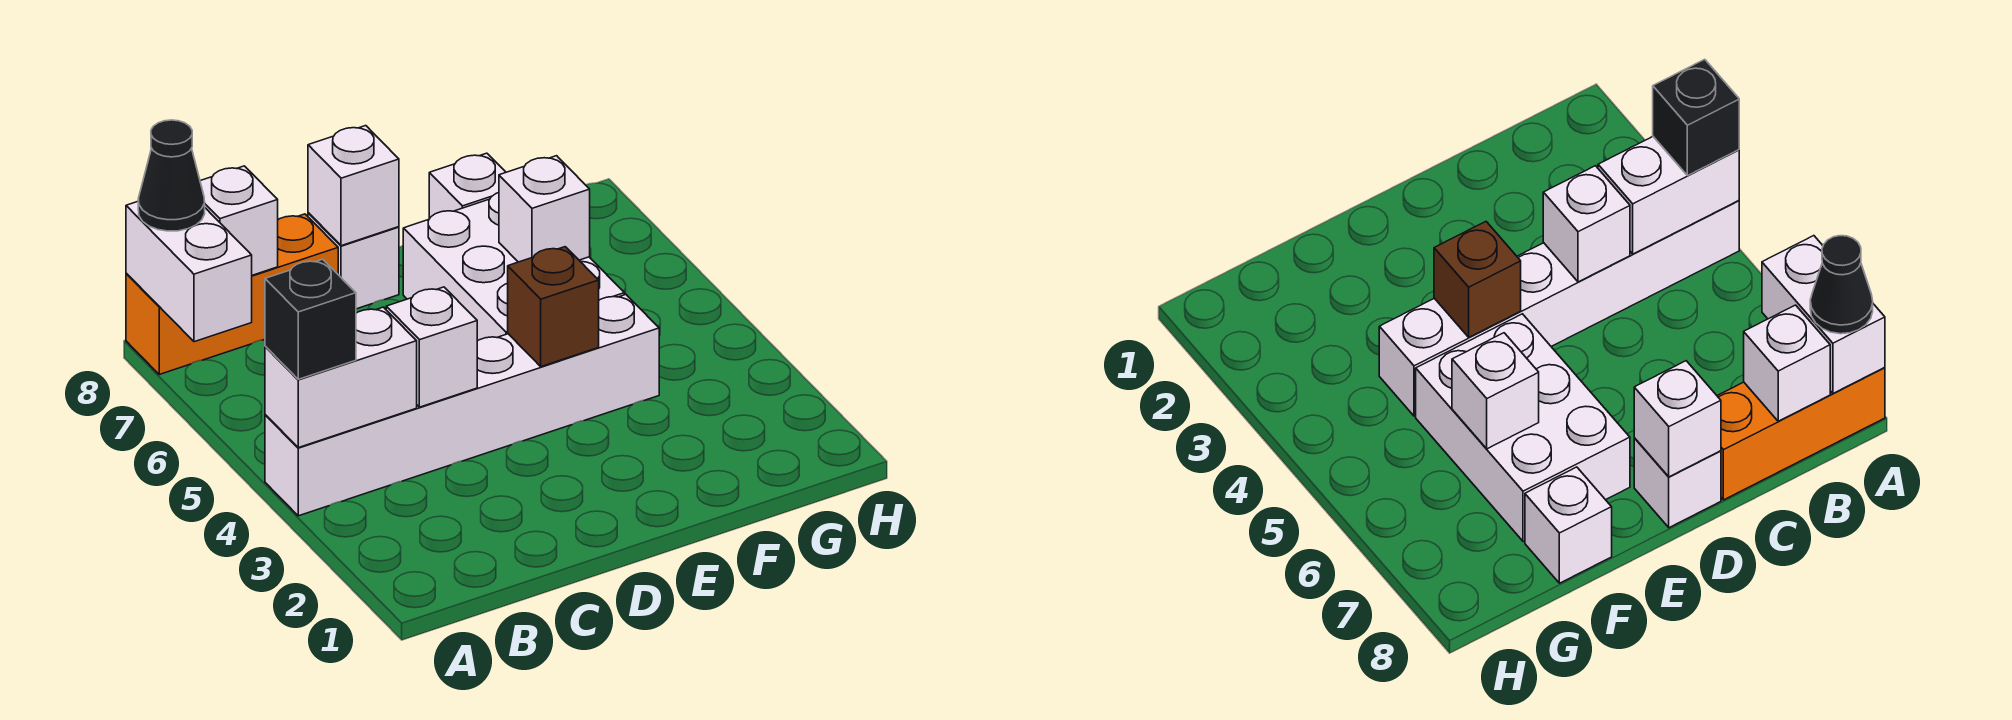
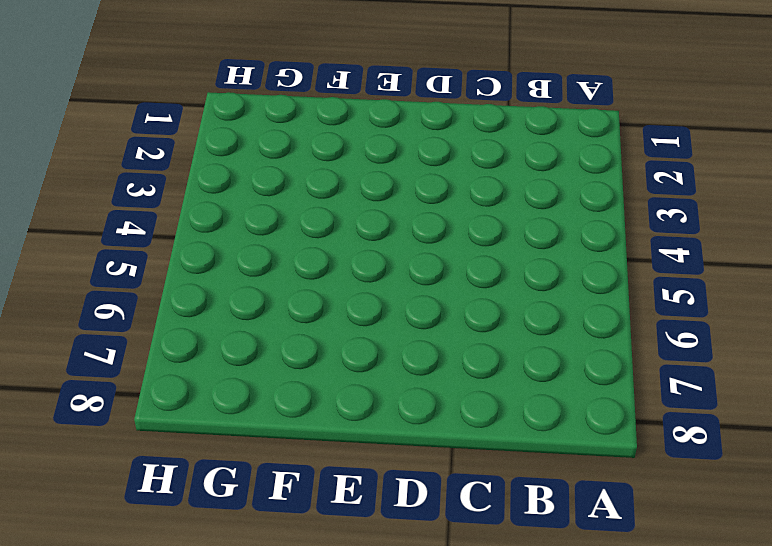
none -> white 1x6 brick [265,295,659,516]
none -> orange 1x3 brick [126,214,338,374]
none -> white 1x1 brick [308,213,399,309]

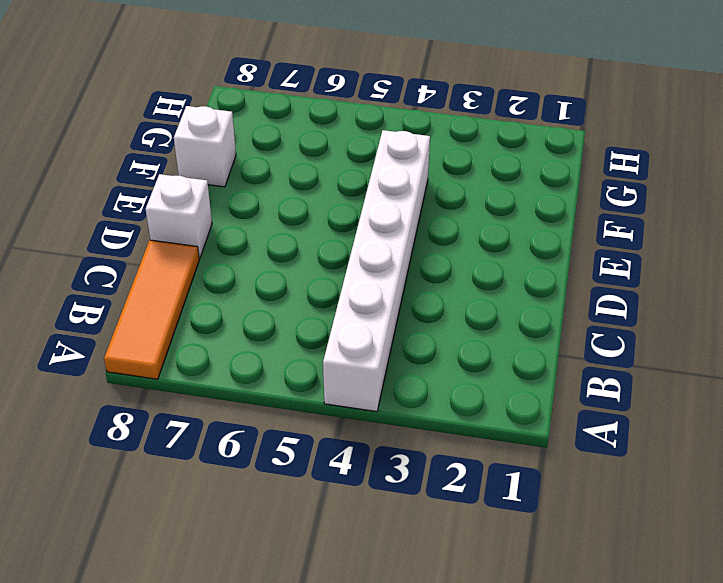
orange 1x3 tile [104,240,199,379] -> orange 1x3 brick [126,214,338,374]
none -> white 2x3 brick [403,193,624,341]
none -> white 1x2 brick [265,307,417,448]
none -> white 1x2 brick [126,202,252,342]

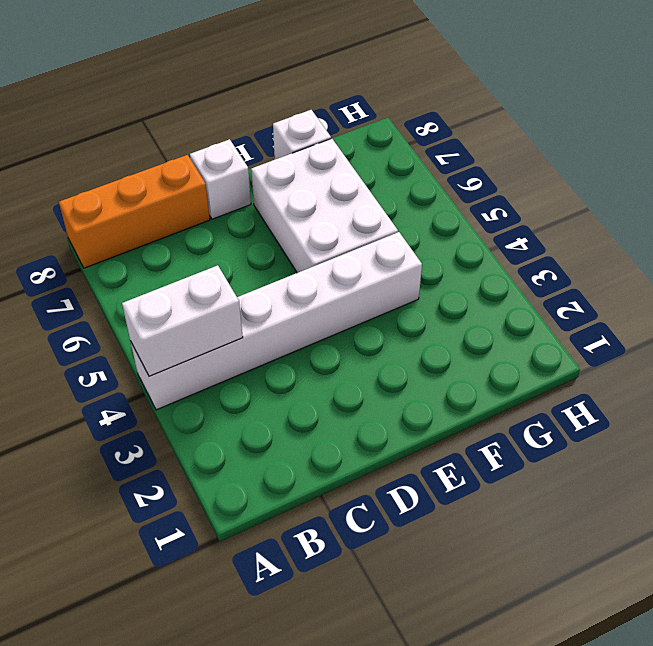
none -> white 1x2 brick [126,202,252,342]
none -> white 1x1 brick [200,166,278,275]
none -> white 1x1 brick [386,287,477,407]

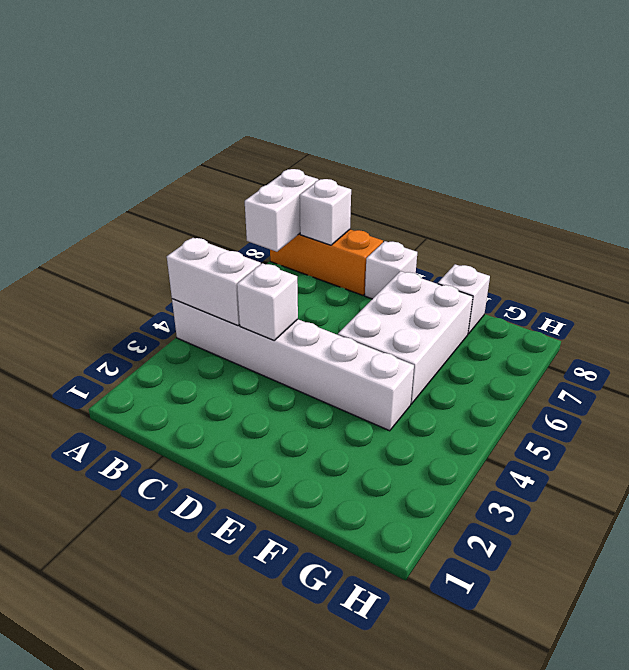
none -> white 1x1 brick [308,126,399,246]
none -> brown 1x1 brick [508,247,599,367]
none -> white 1x1 brick [499,156,590,262]

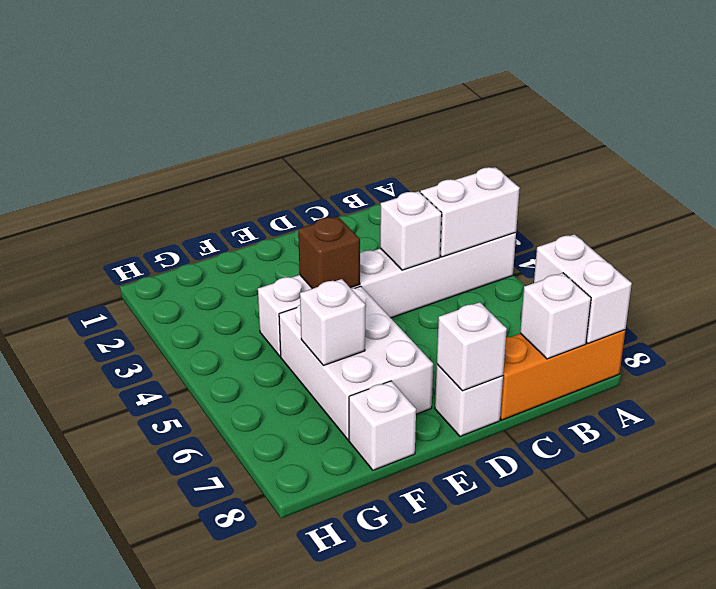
none -> black 1x1 brick [265,259,356,379]
none -> black 1x1 cone [138,120,205,231]

